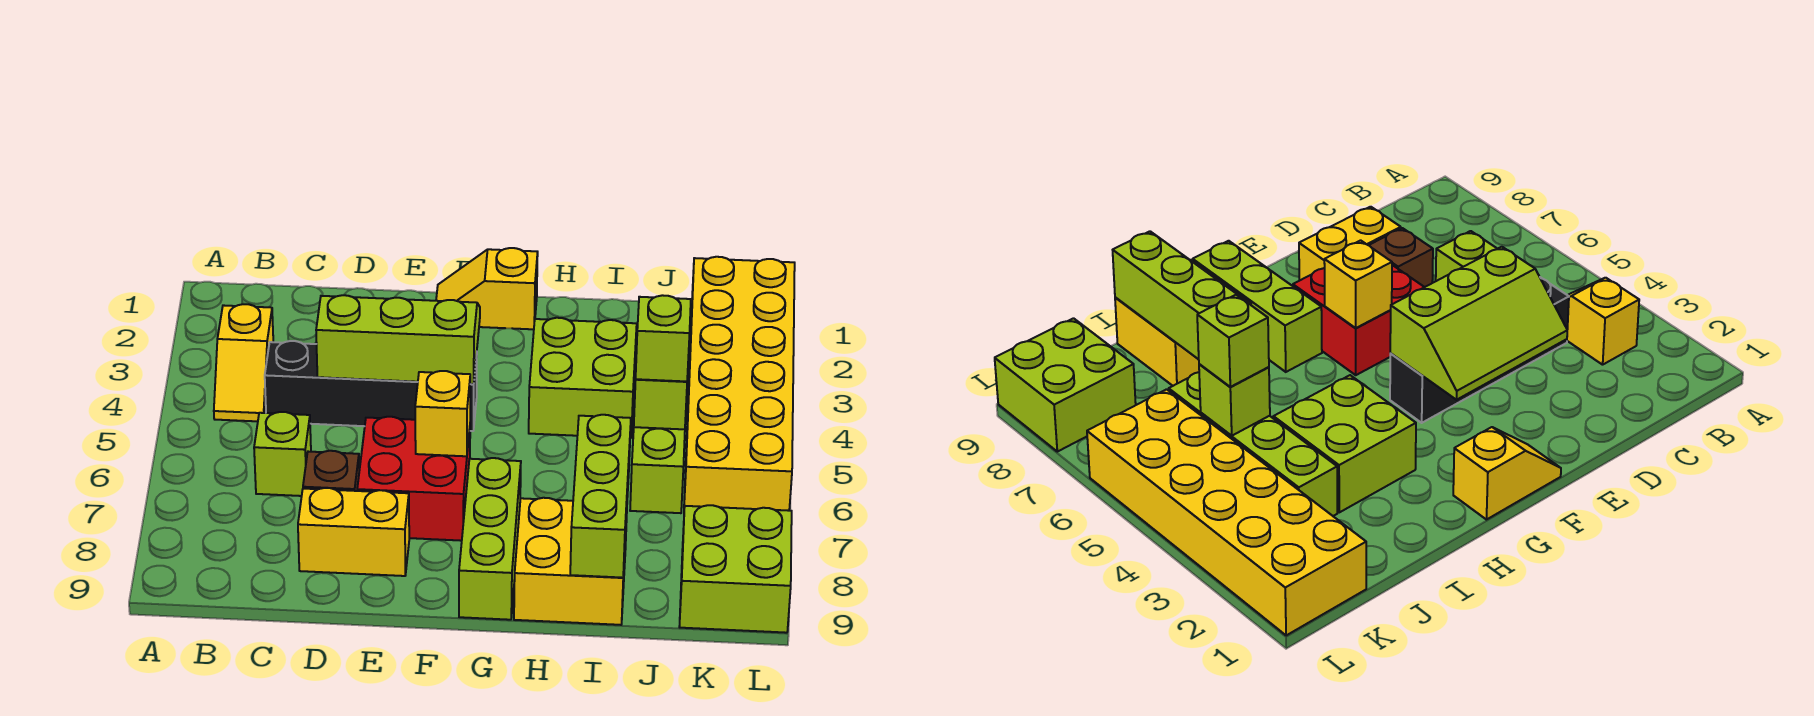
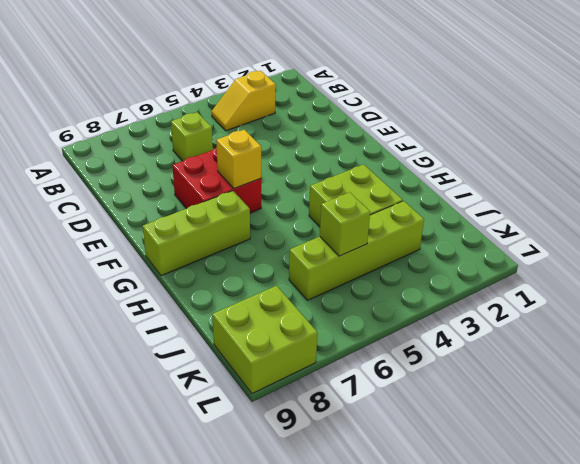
none -> black 1x4 brick [265,341,477,431]
none -> brown 1x1 brick [303,451,359,491]
none -> yellow 1x2 brick [298,488,409,576]

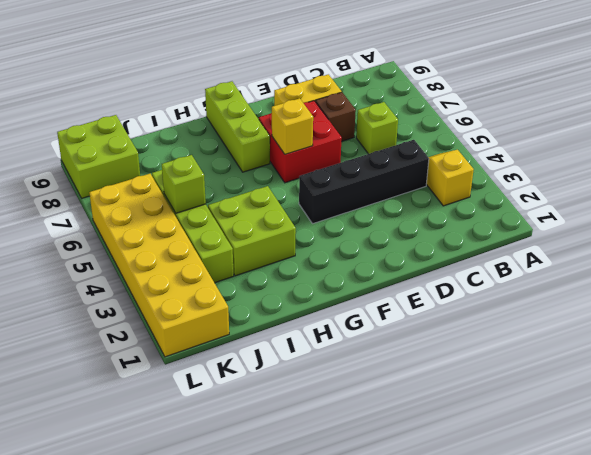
none -> yellow 1x2 slope [436,248,538,329]
none -> yellow 2x2 brick [514,498,627,625]
none -> lime 2x3 slope [316,295,480,384]

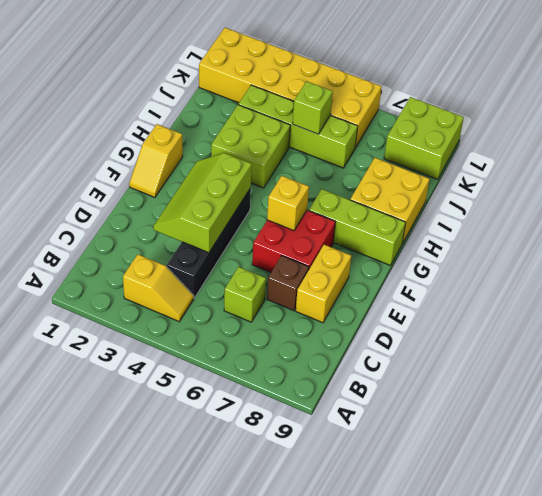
none -> lime 1x3 brick [570,415,631,578]
none -> lime 1x1 brick [636,295,691,381]

